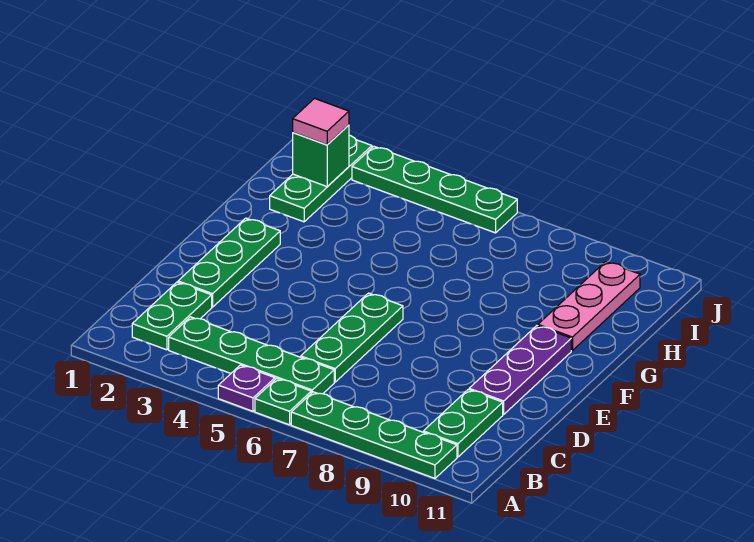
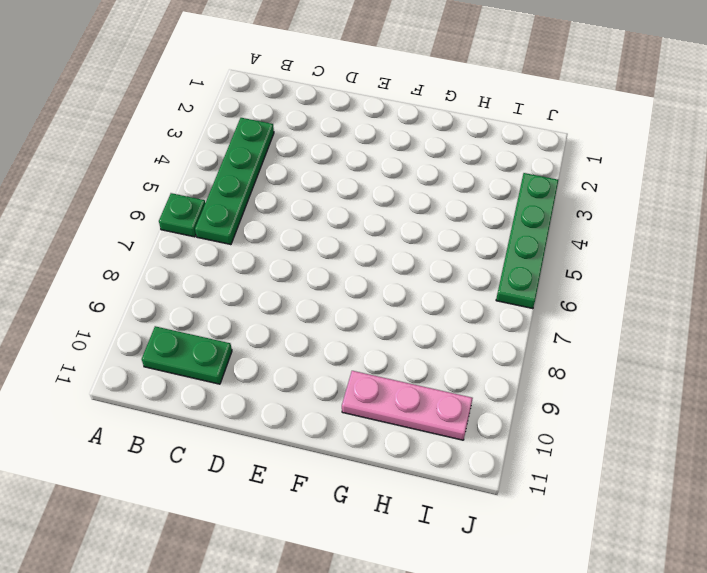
none -> purple 1x1 plate [218,365,275,411]
none -> green 1x4 plate [291,392,457,478]
none -> green 1x2 plate [132,282,212,350]

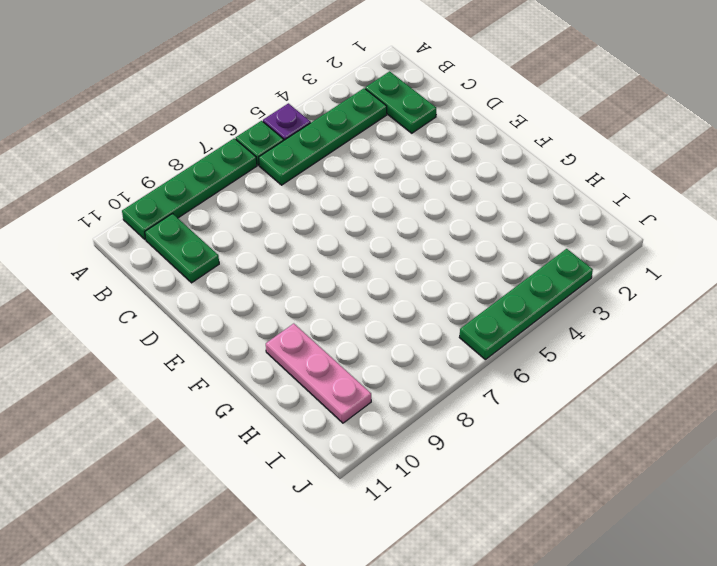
none -> green 1x3 plate [301,293,403,382]
none -> green 1x3 plate [178,218,280,307]
none -> purple 1x3 plate [469,326,571,414]

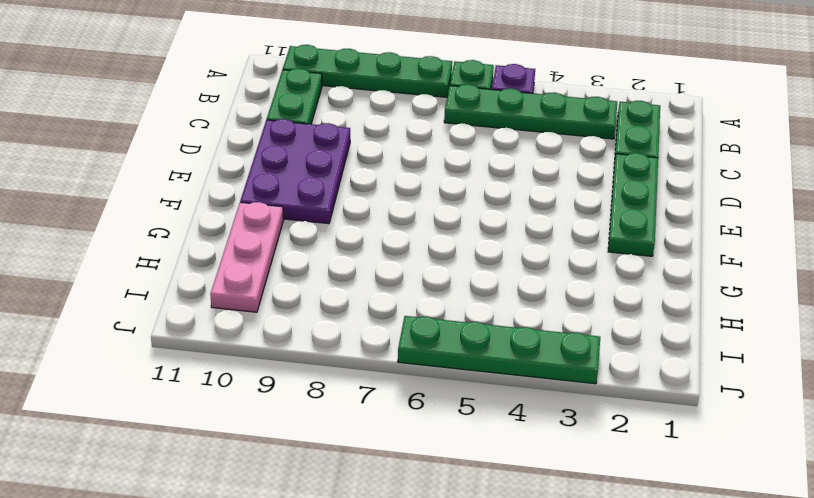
purple 2x3 plate [240,119,350,224] -> purple 1x3 plate [469,326,571,414]
none -> green 1x3 plate [301,293,403,382]
none -> green 1x3 plate [270,135,372,222]
none -> green 1x1 brick [293,125,349,186]

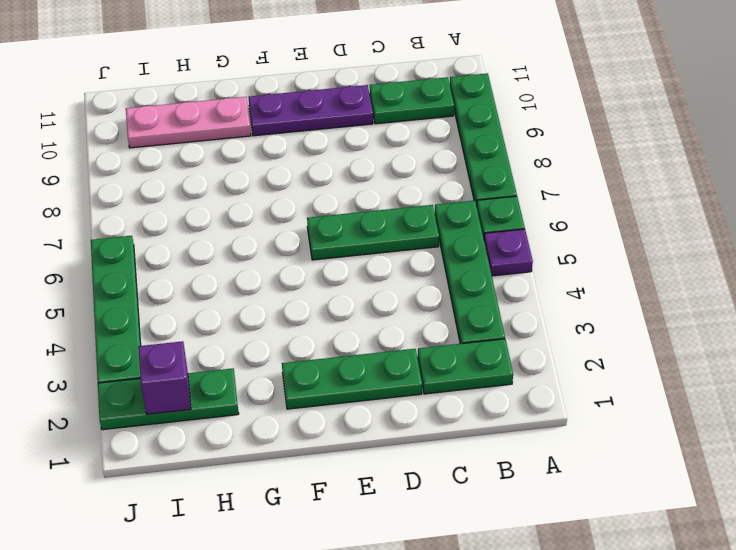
purple 1x1 brick [138,341,191,414] -> green 1x1 brick [293,125,349,186]
none -> pink 1x1 tile [293,99,349,145]

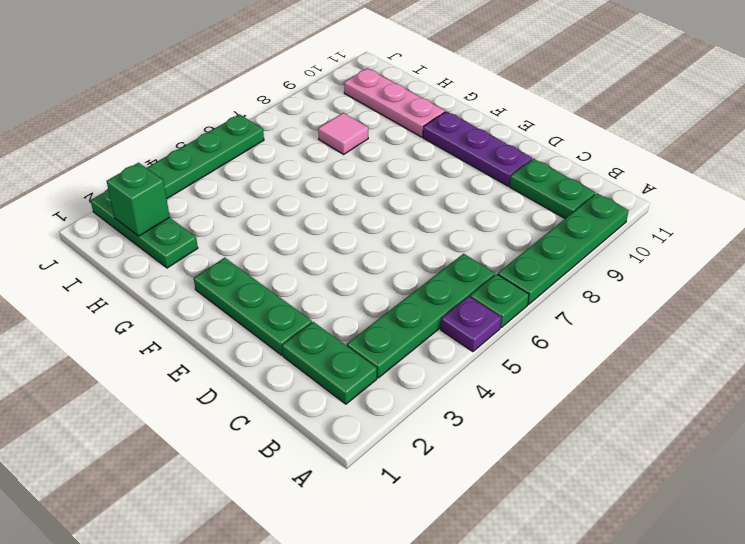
pink 1x1 tile [318,113,368,154] -> pink 1x1 tile moved to [293,99,349,145]
none -> green 1x3 plate [301,293,403,382]

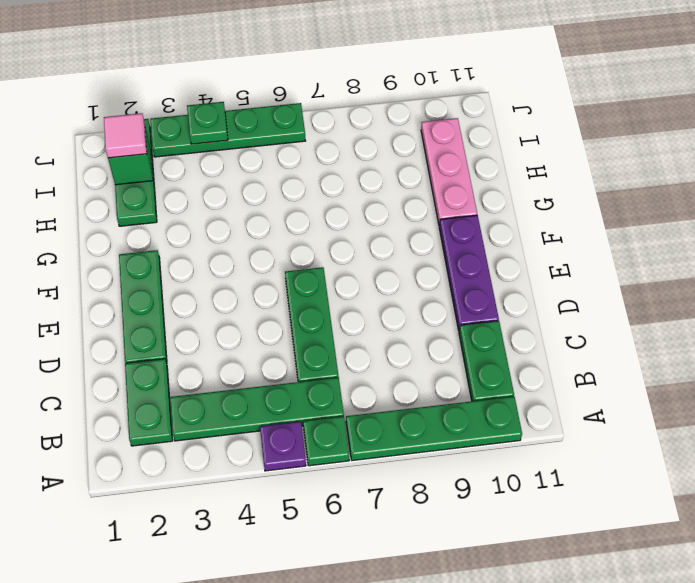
green 1x1 plate [187,102,228,144] -> none

